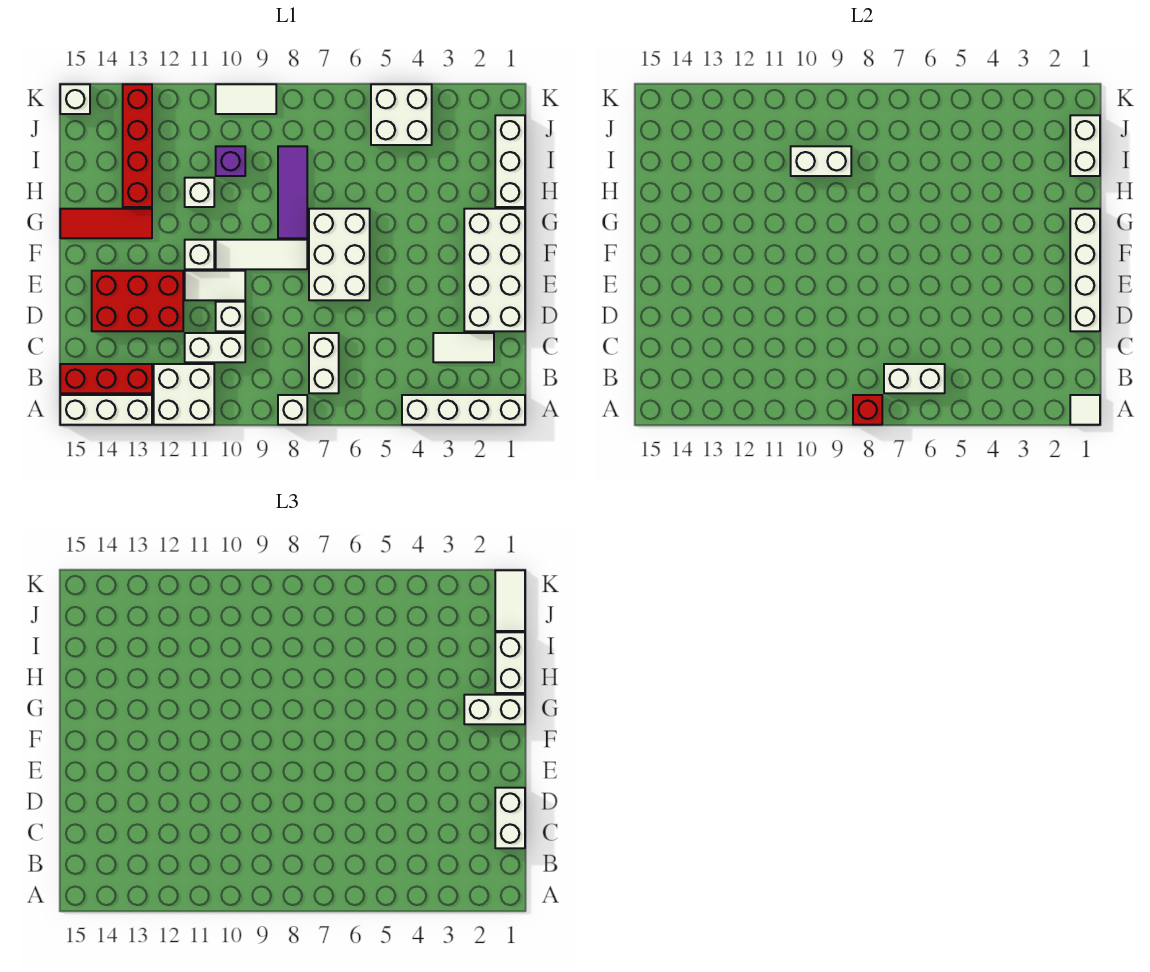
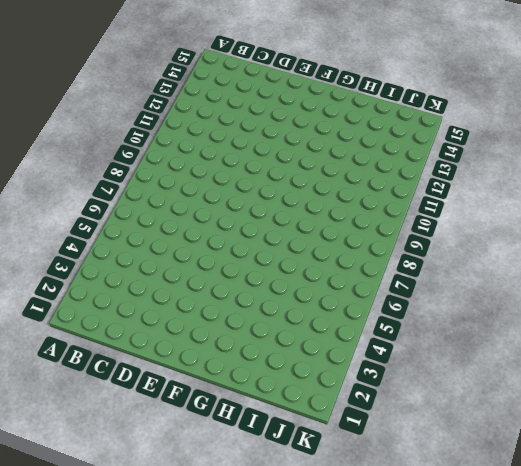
none -> white 1x4 brick [402,395,525,425]
none -> white 1x1 brick [278,395,307,425]
none -> white 2x2 brick [154,364,214,425]
none -> white 1x3 brick [60,395,152,425]

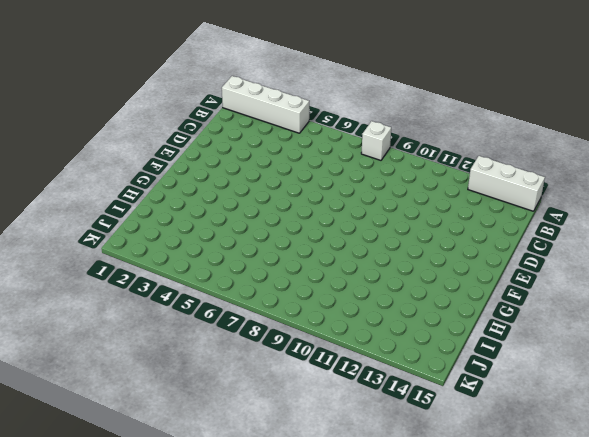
none -> white 2x2 brick [154,364,214,425]
none -> white 1x2 brick [309,333,339,393]
none -> red 1x3 brick [60,364,152,393]
none -> white 1x2 tile [433,333,494,362]

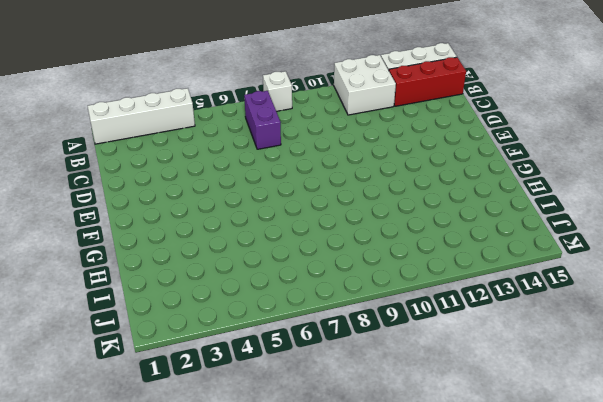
purple 1x2 brick [244,91,281,149] -> white 1x2 brick [309,333,339,393]
none -> white 1x2 tile [433,333,494,362]
none -> white 1x2 brick [185,333,245,362]
none -> white 2x4 brick [464,209,525,331]
none -> white 1x1 brick [216,302,245,331]

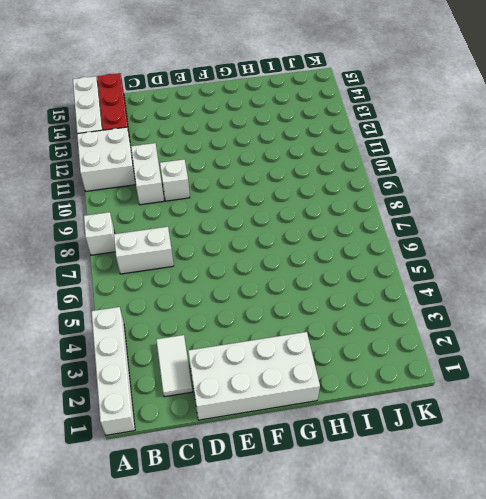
none -> red 2x3 brick [92,271,183,331]
none -> white 2x3 brick [309,209,370,300]
none -> white 1x2 tile [185,271,245,300]
none -> white 1x3 tile [216,240,307,269]

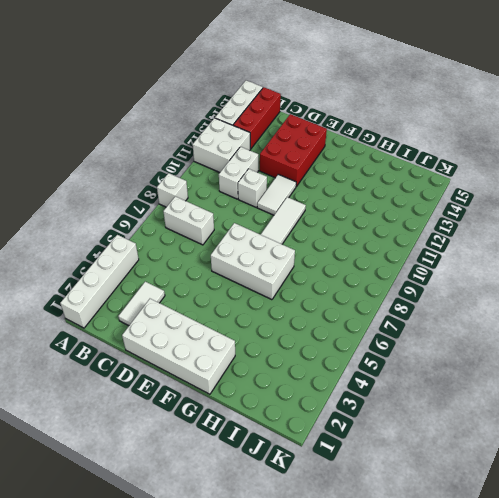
none -> white 1x1 brick [185,240,214,269]
none -> purple 1x3 tile [278,146,307,238]
none -> red 1x3 tile [60,209,152,238]
none -> white 1x3 brick [495,115,525,207]

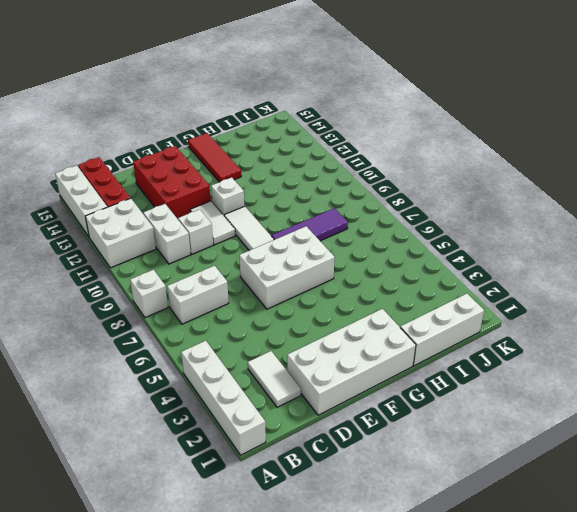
none -> white 1x1 brick [185,178,214,207]
none -> red 1x4 brick [123,84,152,207]
none -> purple 1x1 brick [216,146,245,176]
none -> white 2x2 brick [371,84,432,145]

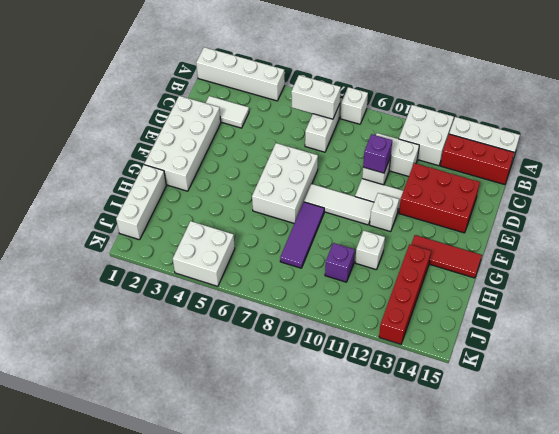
purple 1x1 brick [363,134,392,173] -> none
none -> white 1x2 tile [216,84,276,114]
none -> white 1x1 brick [60,84,90,114]
none -> white 1x1 tile [1070,395,1100,425]
none -> red 1x1 brick [853,395,882,425]

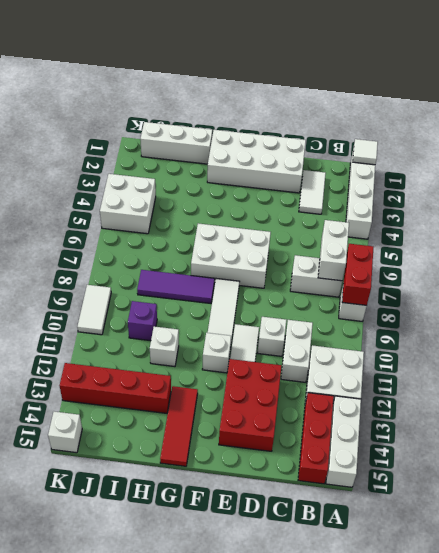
red 1x2 brick [342,244,373,306] -> red 1x1 brick [853,395,882,425]
none -> white 1x4 brick [1070,209,1100,331]
none -> white 1x2 brick [1070,115,1100,176]
none -> white 1x2 brick [791,146,851,176]
none -> white 1x2 brick [495,788,525,848]

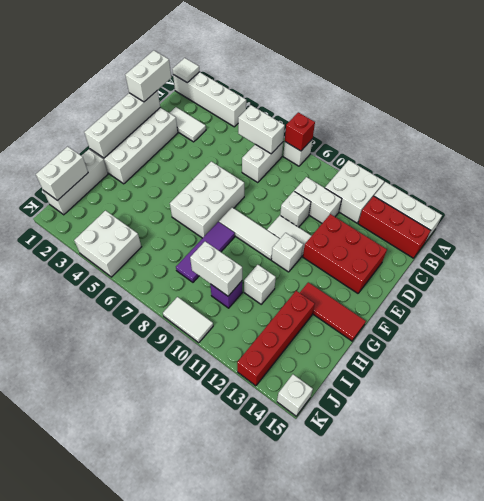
none -> white 1x2 brick [464,695,525,724]
none -> white 1x2 brick [495,632,525,693]
none -> white 1x2 tile [495,570,525,631]

